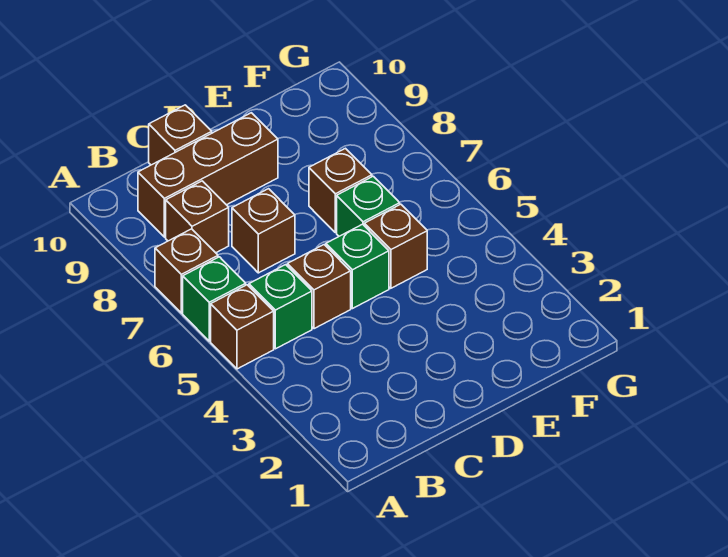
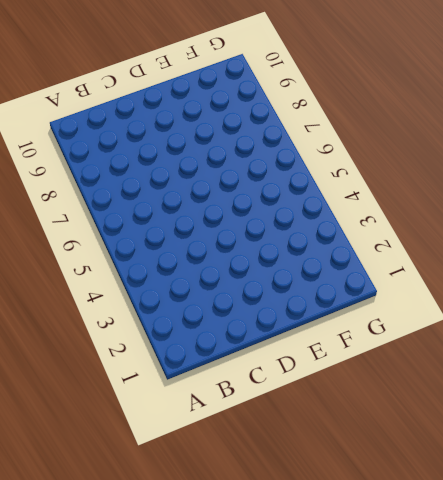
none -> brown 1x1 brick [211,285,274,369]
none -> green 1x1 brick [183,257,246,341]
none -> brown 1x1 brick [155,229,218,313]

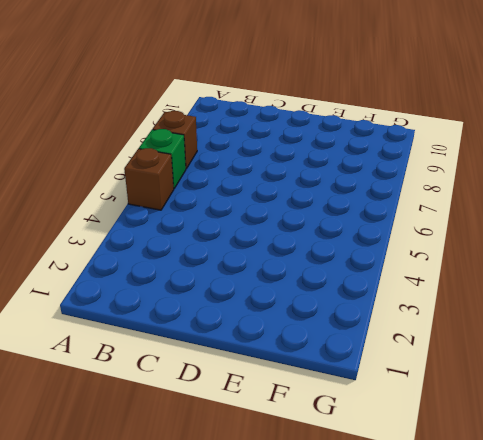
none -> green 1x1 brick [249,265,312,349]
none -> brown 1x1 brick [166,181,229,253]
none -> brown 1x3 brick [138,113,278,237]

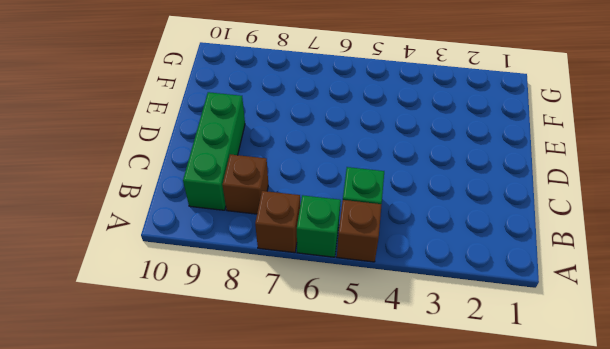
green 1x3 brick [183,92,245,210] -> brown 1x3 brick [138,113,278,237]
none -> brown 1x1 brick [287,245,351,329]
none -> brown 1x1 brick [232,189,295,273]
none -> brown 1x1 brick [149,105,212,165]

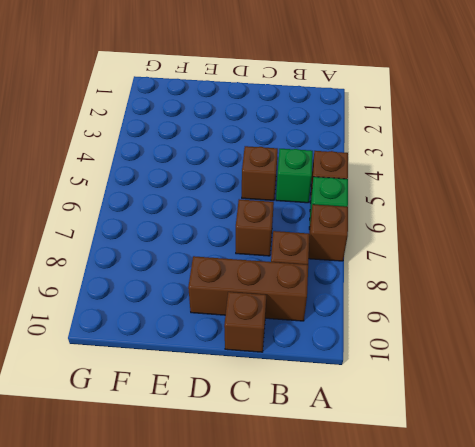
none -> green 1x1 brick [326,224,389,309]
none -> brown 1x1 brick [364,204,427,288]
none -> green 1x1 brick [337,176,400,236]

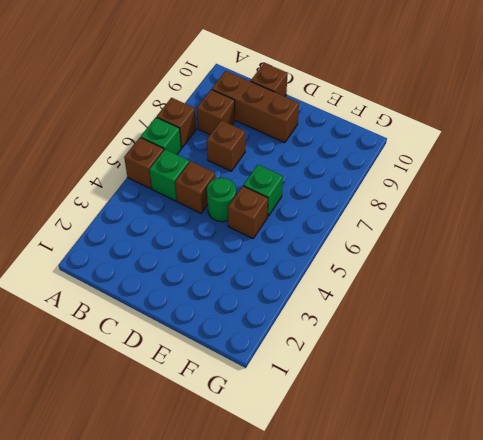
green 1x1 round brick [207,178,236,222] -> green 1x1 brick [326,224,389,309]
none -> brown 1x1 brick [309,148,372,233]

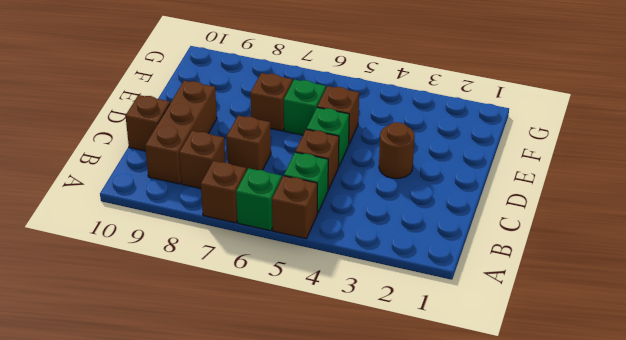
brown 1x1 round brick [379,122,415,179] -> none

